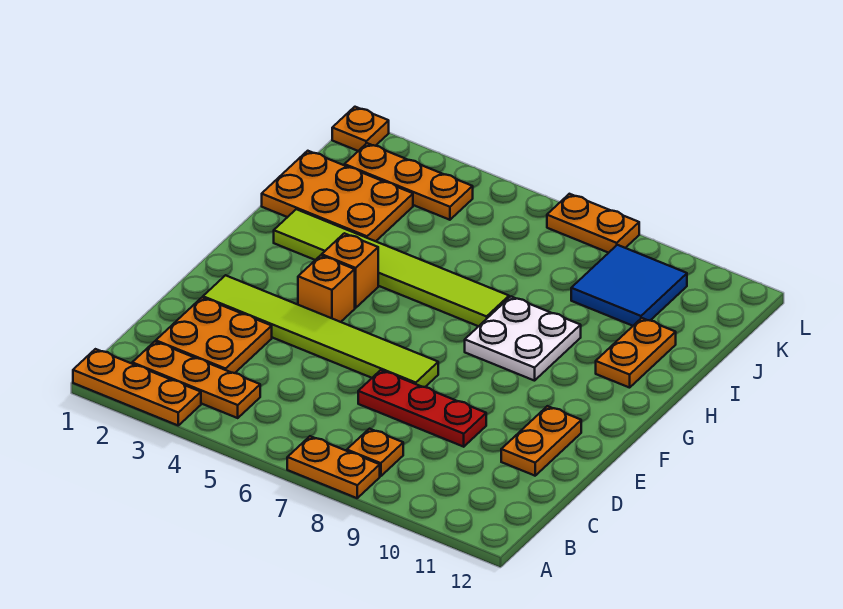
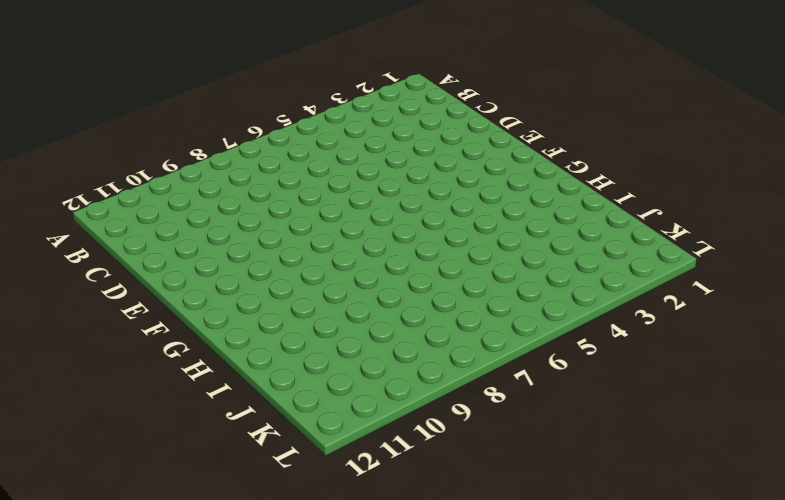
none -> orange 1x3 plate [73,349,201,425]
none -> orange 1x2 plate [287,436,380,498]
none -> orange 1x3 plate [132,342,260,418]

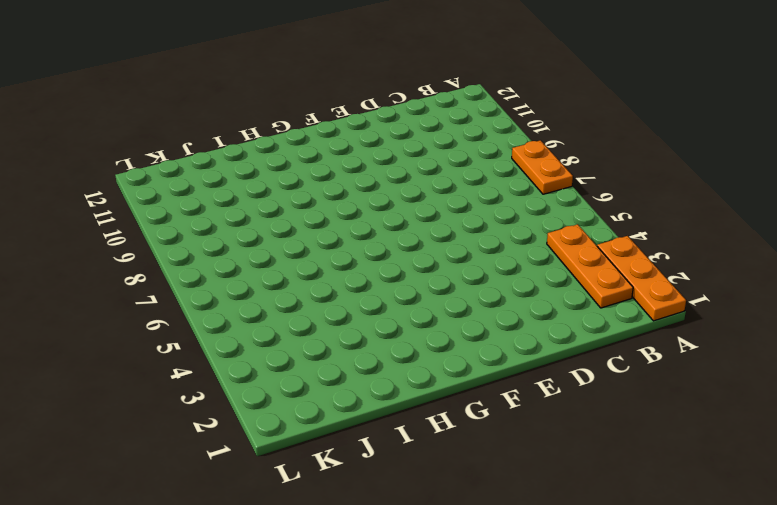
none -> orange 1x1 plate [347,429,403,476]
none -> orange 2x2 plate [156,298,272,373]
none -> red 1x3 plate [358,370,486,447]

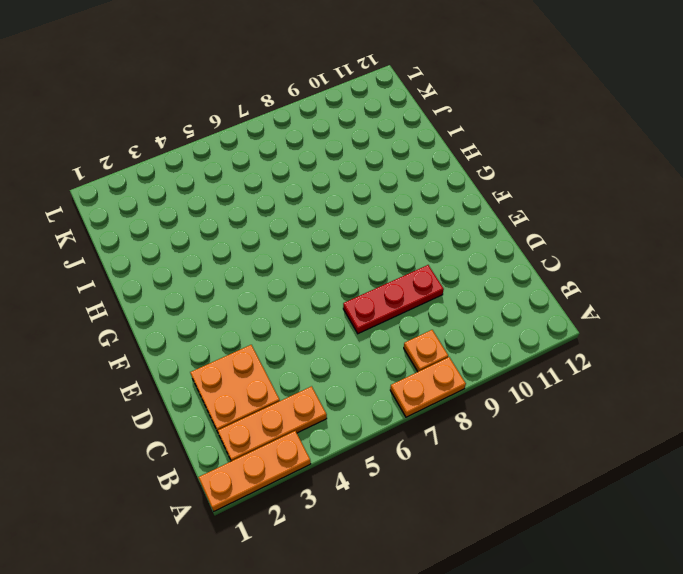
none -> orange 1x2 plate [501,406,581,476]
none -> lime 1x6 tile [203,275,438,387]
none -> orange 1x1 brick [298,255,355,322]

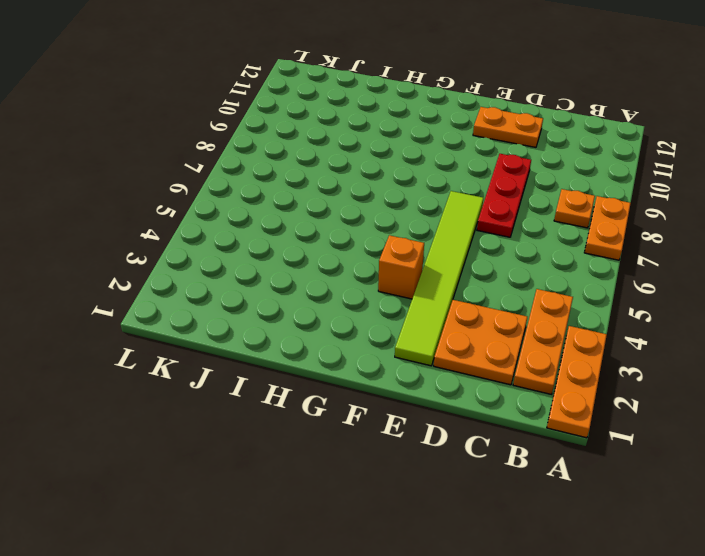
none -> orange 1x1 brick [322,233,378,308]
none -> white 2x2 plate [465,297,581,381]
none -> lime 1x6 tile [274,209,509,326]

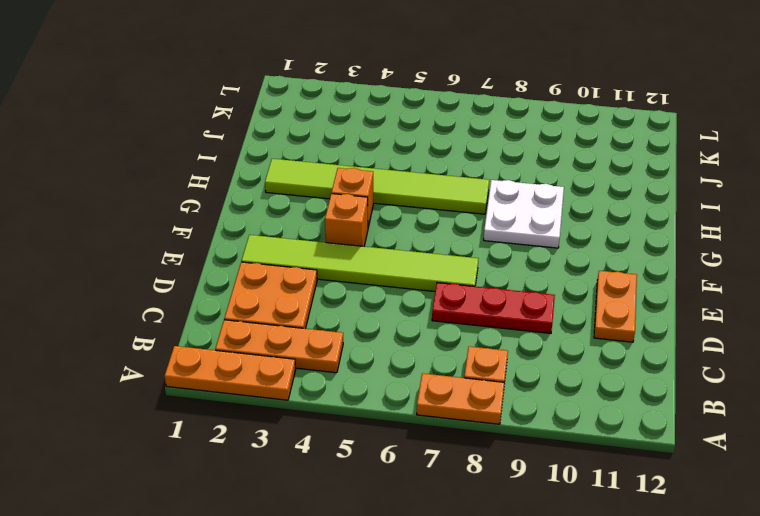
none -> orange 1x2 plate [596,318,676,388]
none -> orange 2x3 plate [262,151,413,241]
none -> blue 2x2 tile [571,245,687,326]

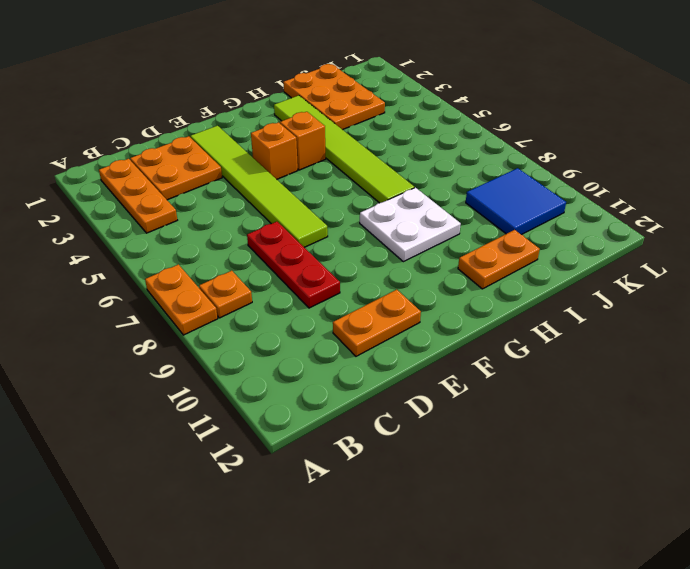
none -> orange 1x3 plate [73,349,201,425]
none -> orange 1x3 plate [344,143,473,220]
none -> orange 1x1 plate [332,107,389,151]

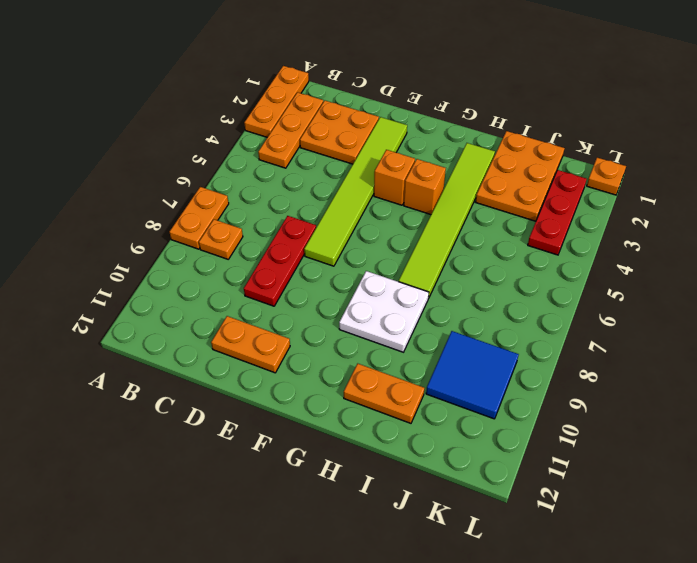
red 1x3 plate [528,170,587,255] -> orange 1x3 plate [344,143,473,220]
none -> orange 1x2 plate [547,194,639,253]

